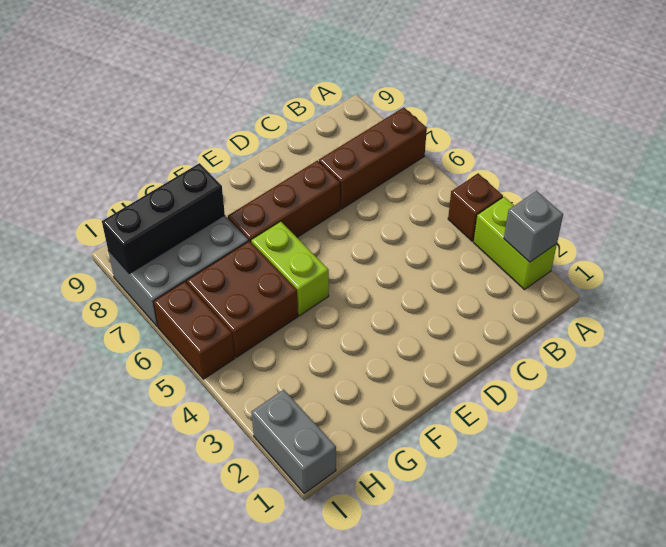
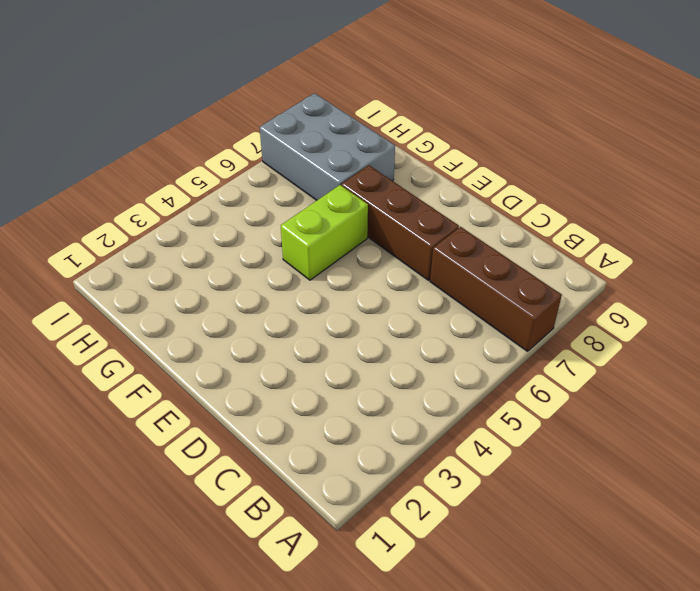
none -> lime 1x2 brick [473,197,557,290]
none -> brown 1x1 brick [448,174,503,241]

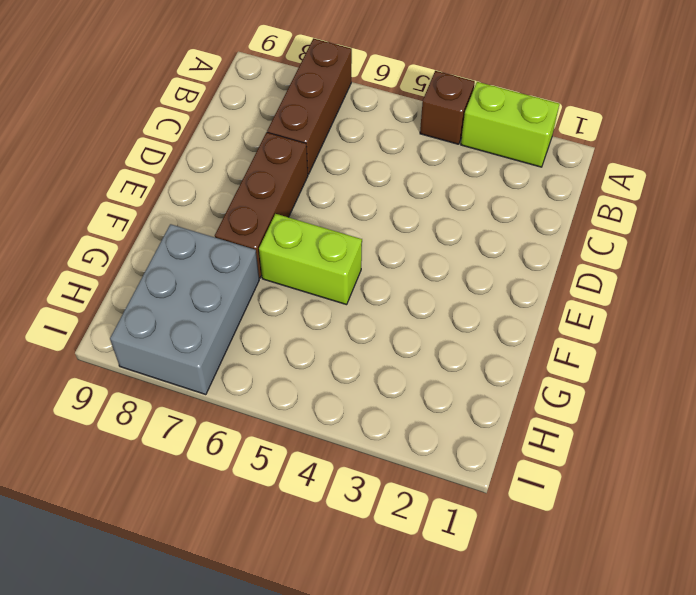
none -> brown 2x2 brick [187,241,298,358]
none -> grey 1x2 brick [251,390,336,494]

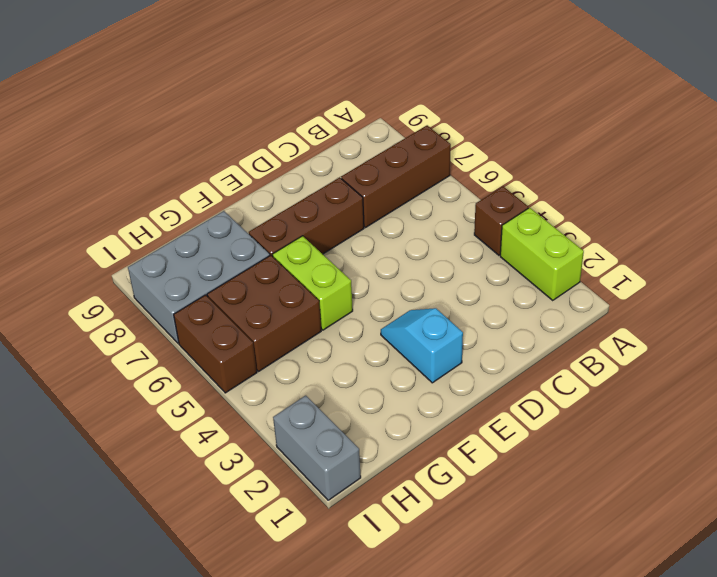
cyan 1x2 slope [381,308,463,383] -> none
none -> grey 1x1 brick [504,191,563,262]
none -> black 1x3 brick [102,163,225,274]

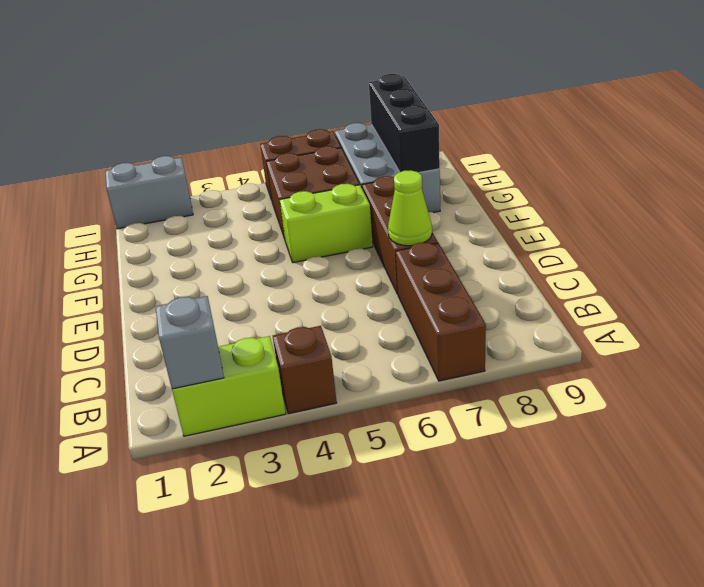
lime 1x1 cone [388,170,432,246] -> none

